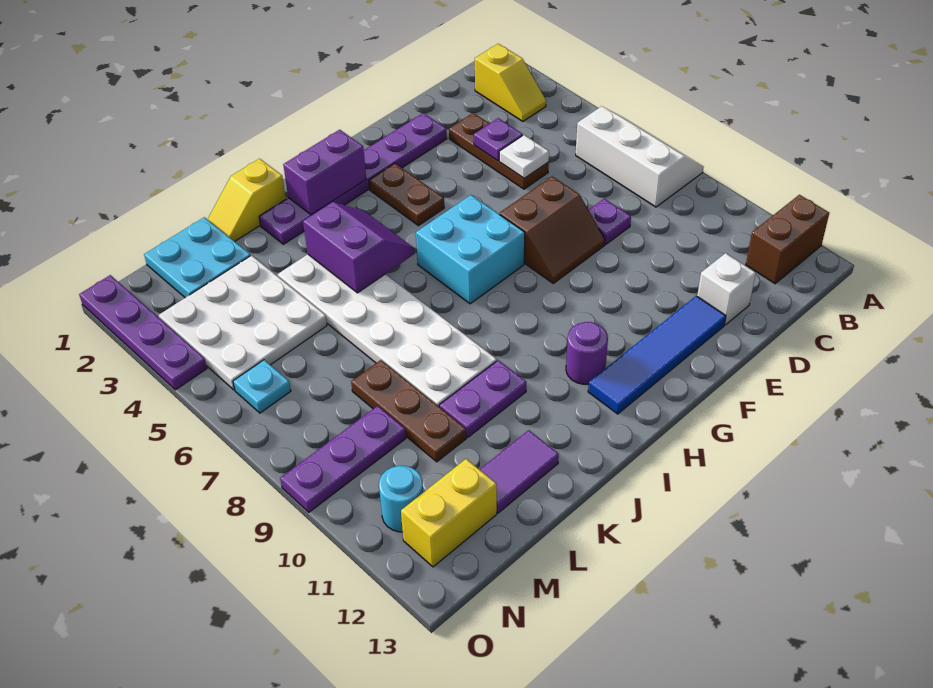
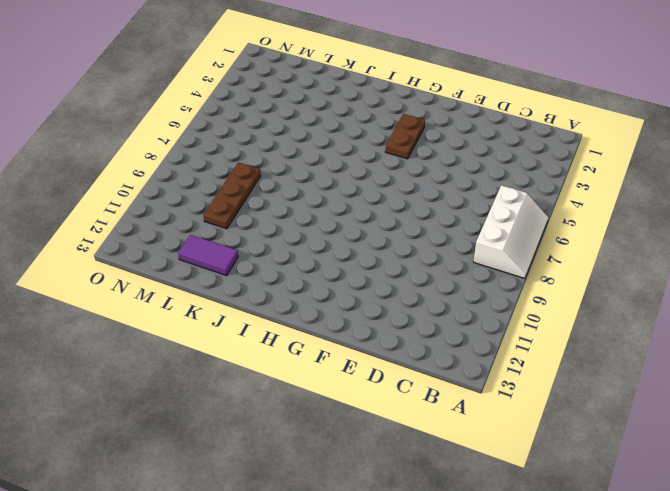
none -> brown 1x2 brick [746,195,829,284]
none -> yellow 1x2 slope [475,44,546,121]
none -> brown 1x3 plate [449,113,549,189]

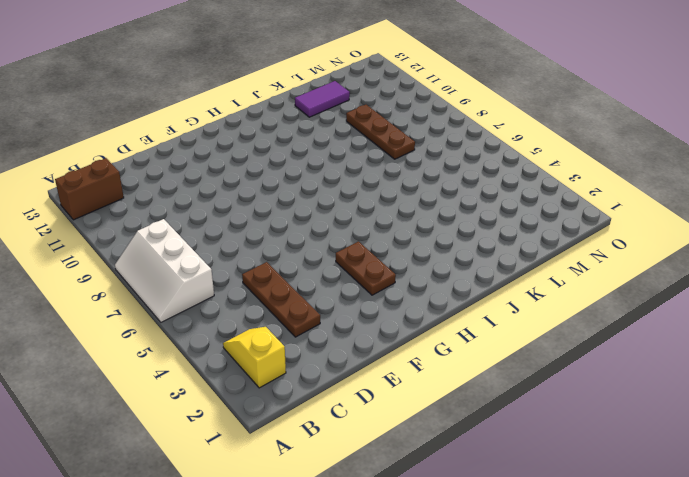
none -> purple 1x1 plate [589,199,631,244]
none -> white 1x1 brick [697,253,756,325]
none -> purple 1x6 plate [259,113,447,244]

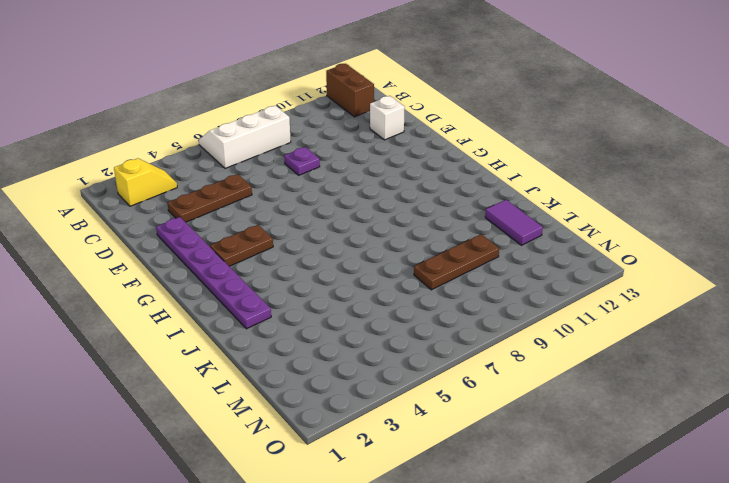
none -> brown 2x2 slope [500,176,605,283]
none -> blue 1x4 tile [588,296,726,414]
none -> cyan 2x2 brick [416,195,525,304]

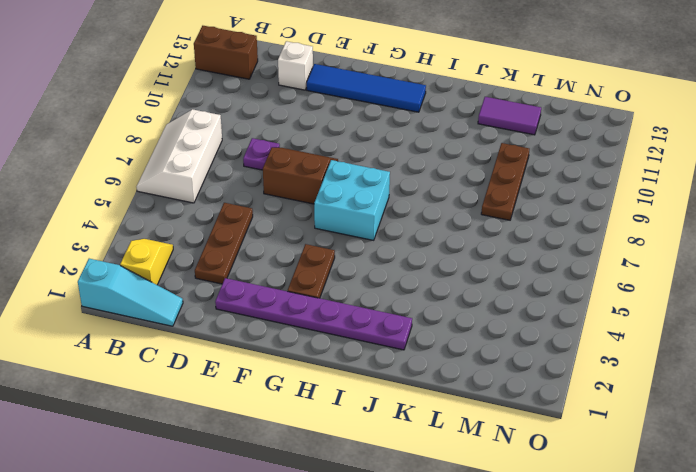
cyan 1x3 slope [78,259,183,326] -> none
none -> purple 1x1 round brick [566,322,608,384]
none -> yellow 1x2 slope [207,159,286,241]
none -> white 2x6 plate [278,254,497,406]

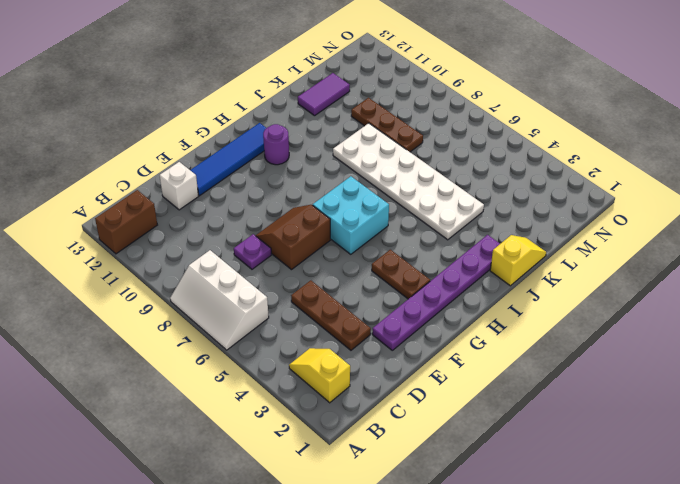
none -> purple 1x2 plate [439,360,526,437]
none -> cyan 2x2 plate [144,217,251,298]
none -> white 3x3 plate [158,255,327,390]

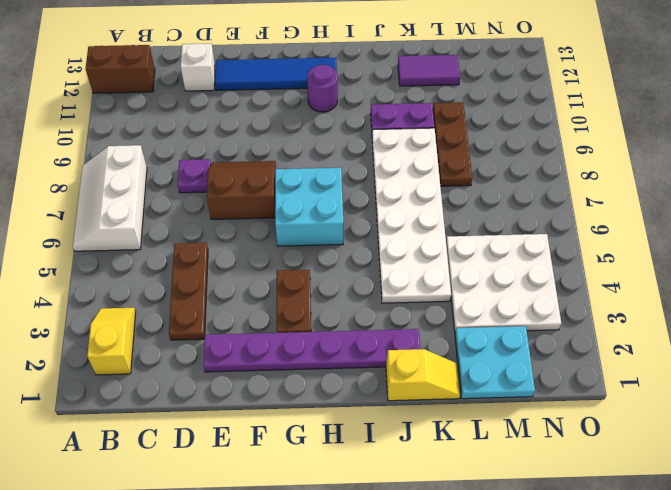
none -> purple 1x3 plate [280,406,406,512]
none -> yellow 1x2 brick [401,459,497,567]
none -> cyan 1x1 plate [233,360,291,413]

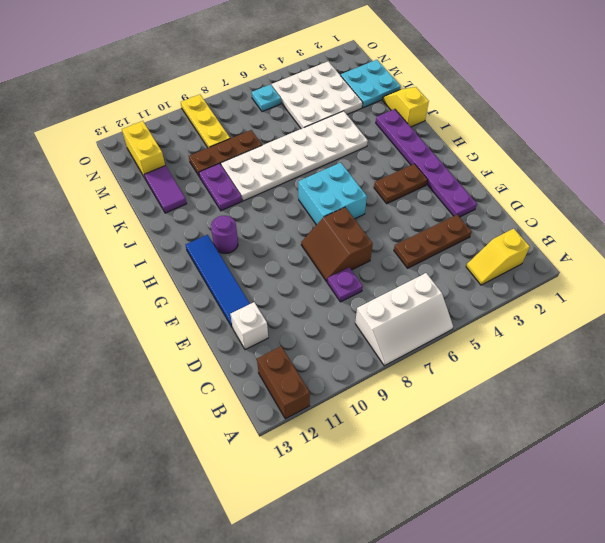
yellow 1x3 plate [181,94,230,148] -> purple 1x3 plate [280,406,406,512]
none -> cyan 1x1 round brick [379,466,423,532]
none -> purple 1x4 plate [79,275,207,390]
none -> purple 1x1 plate [474,118,523,161]

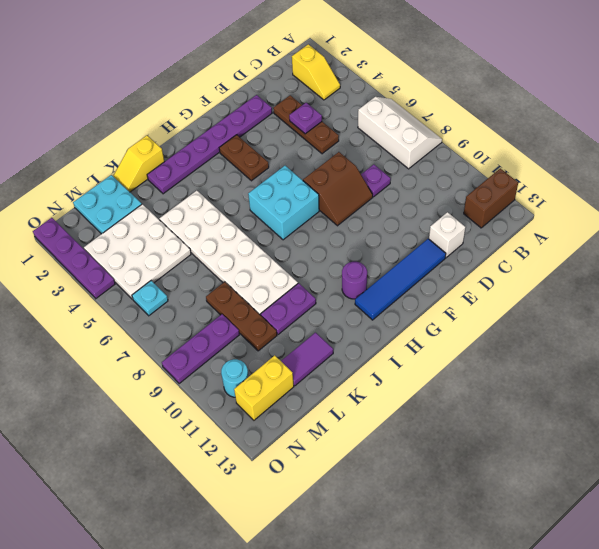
none -> white 1x1 plate [499,135,549,178]
none -> purple 1x2 brick [283,130,366,215]
none -> purple 2x2 slope [303,202,414,293]

